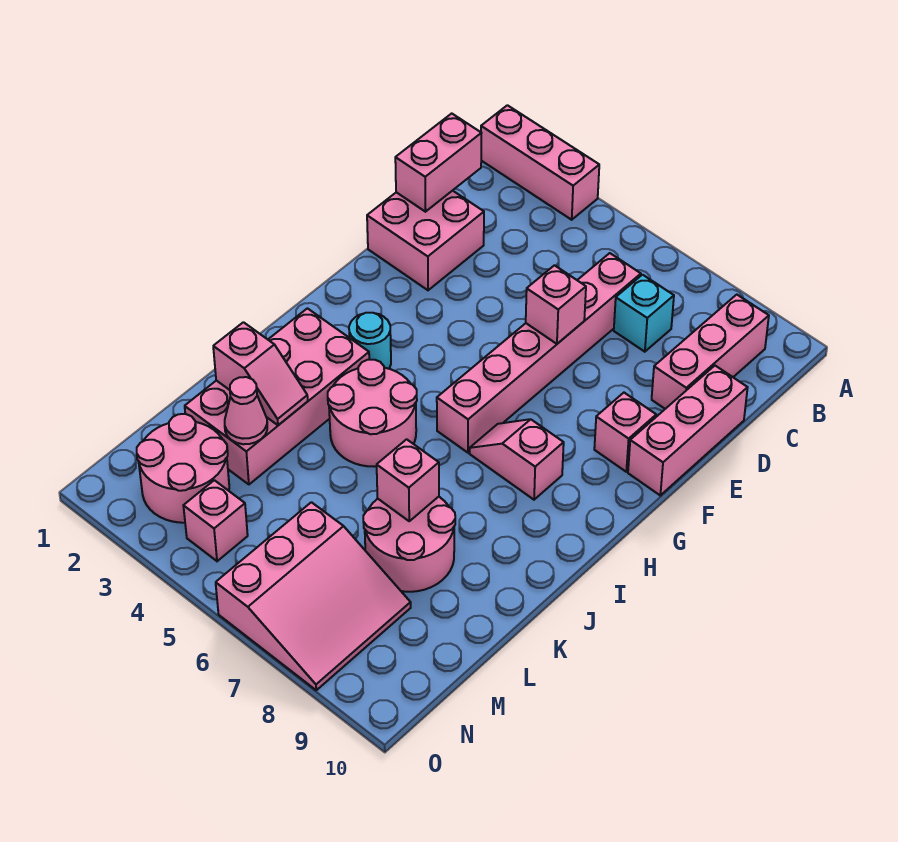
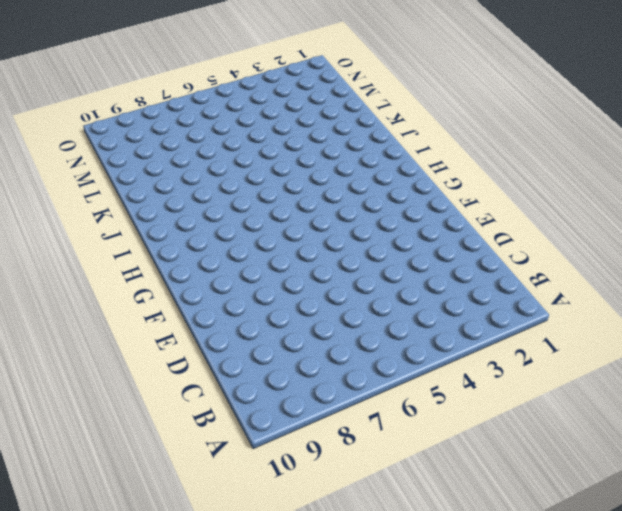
none -> pink 1x3 brick [481,105,599,220]
none -> pink 1x3 brick [652,295,769,409]
none -> pink 1x6 brick [437,253,641,453]

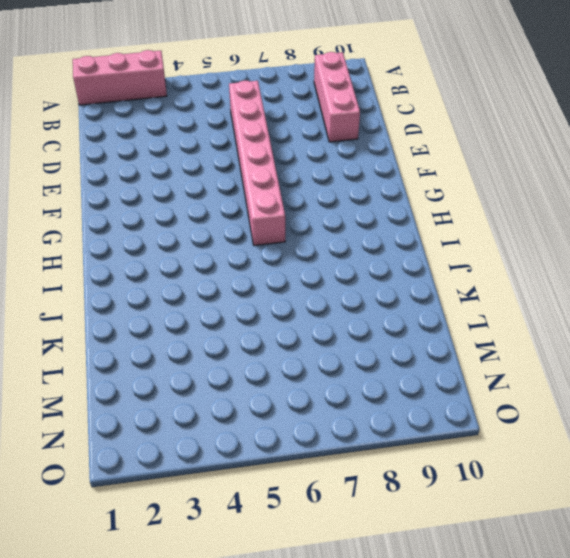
none -> cyan 1x1 brick [614,275,674,352]
none -> pink 2x2 brick [367,191,484,290]
none -> pink 1x3 brick [628,366,748,495]

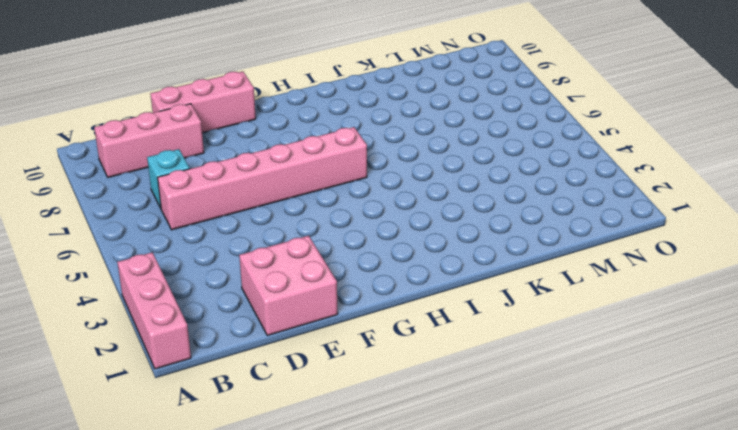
none -> pink 1x1 brick [594,393,656,472]
none -> cyan 1x1 round brick [349,313,391,369]
none -> pink 1x2 slope [470,419,564,500]

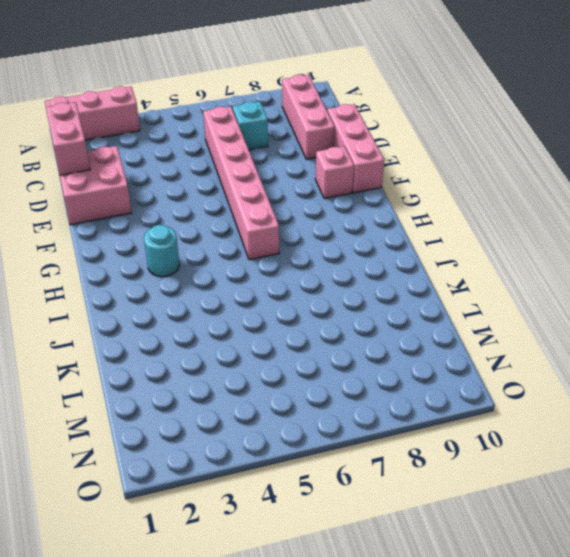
none -> pink 1x2 slope [470,419,564,500]
none -> pink 2x4 brick [185,308,369,484]
none -> pink 2x2 round brick [328,360,417,467]

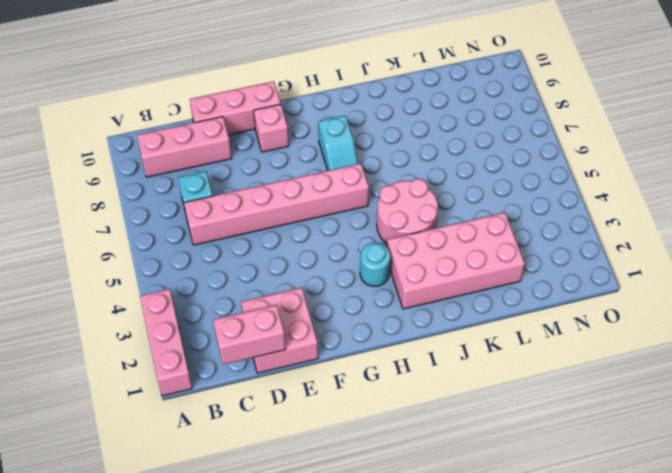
cyan 1x2 slope [318,116,358,171] -> pink 1x2 slope [470,419,564,500]
none -> pink 2x2 round brick [363,497,455,592]
none -> pink 2x2 round brick [137,414,229,523]
none -> pink 3x3 slope [216,502,411,690]

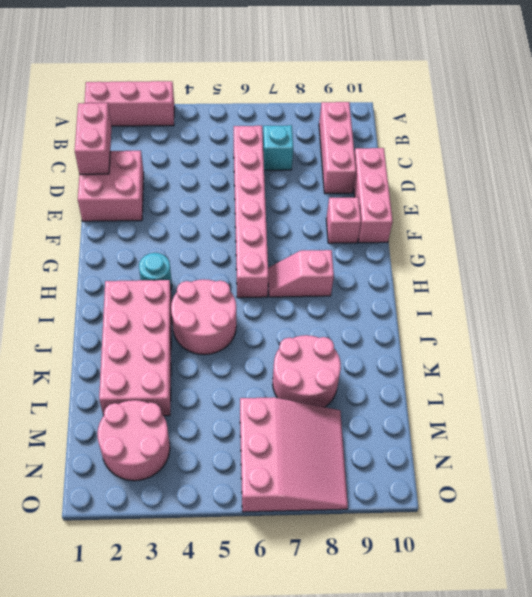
none -> pink 1x1 brick [183,480,248,561]
none -> pink 1x1 brick [526,265,586,344]
none -> pink 1x2 slope [213,322,308,425]

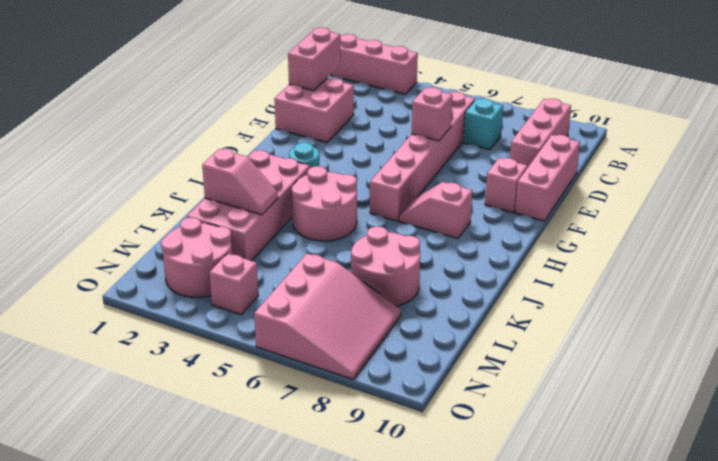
none -> pink 1x1 brick [377,439,439,521]
none -> pink 1x1 cone [225,377,267,444]

